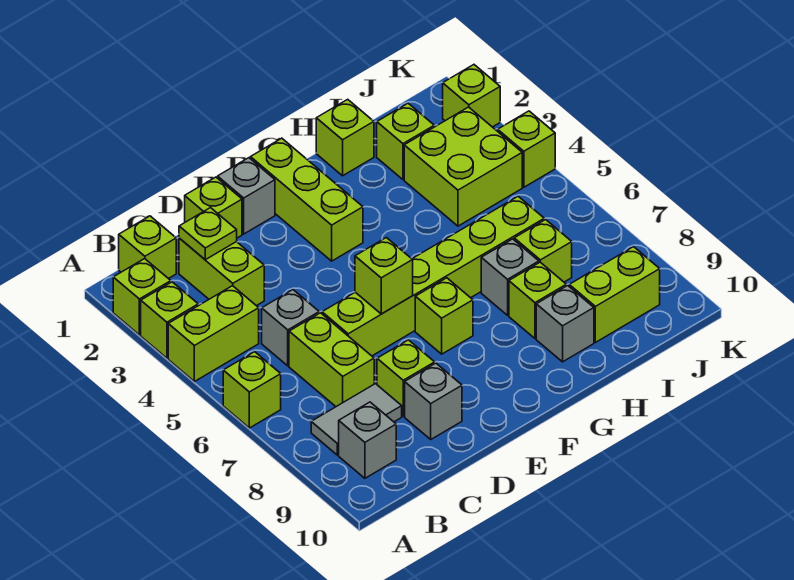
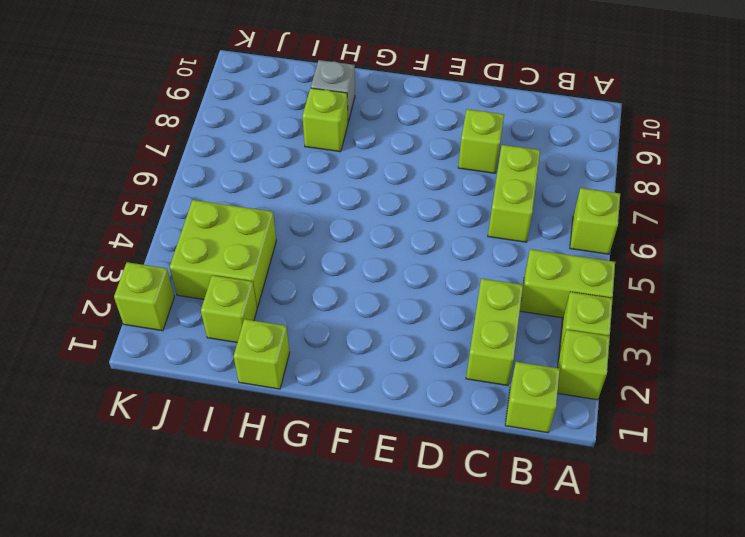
none -> grey 1x2 tile [311,384,402,455]
none -> grey 1x1 brick [339,402,396,478]
none -> grey 1x1 brick [262,290,319,366]

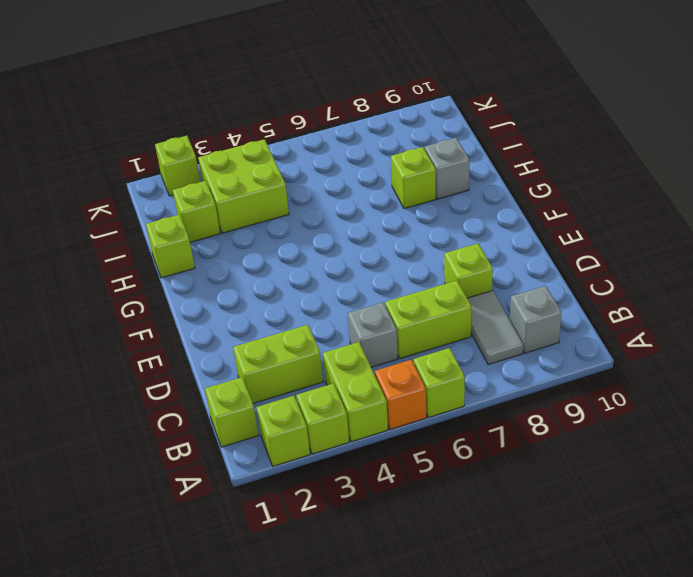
orange 1x1 brick [375,360,426,430] -> none
none -> lime 1x1 brick [185,177,242,238]
none -> lime 1x6 brick [322,196,544,356]
none -> grey 1x1 brick [405,363,462,439]

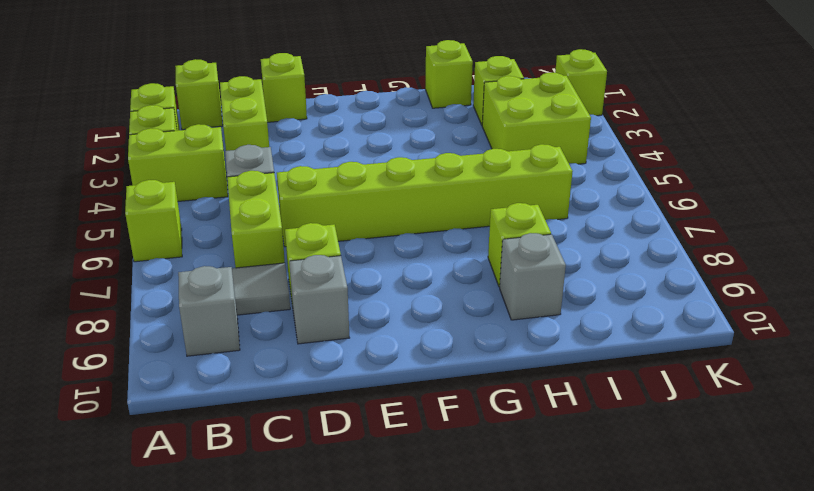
none -> grey 1x1 brick [218,158,275,234]
none -> lime 1x3 brick [250,138,363,261]
none -> lime 1x1 brick [415,278,473,354]

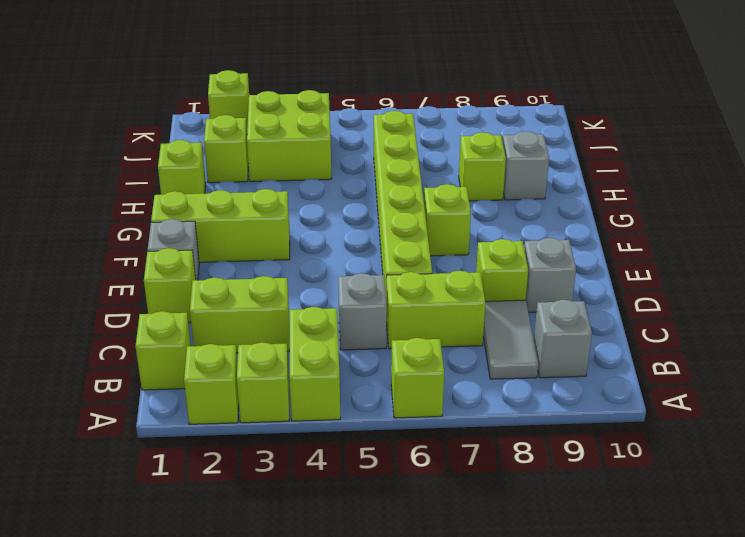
none -> grey 1x1 brick [481,239,539,315]
none -> lime 1x1 brick [514,220,572,282]
none -> lime 1x2 brick [569,247,660,342]

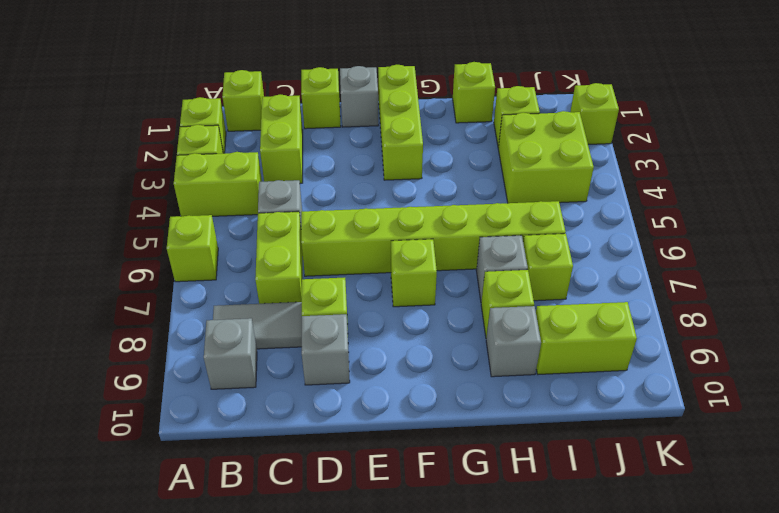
none -> lime 1x1 brick [498,111,555,187]
none -> lime 1x1 plate [179,208,237,260]
none -> lime 1x1 brick [355,238,413,314]

